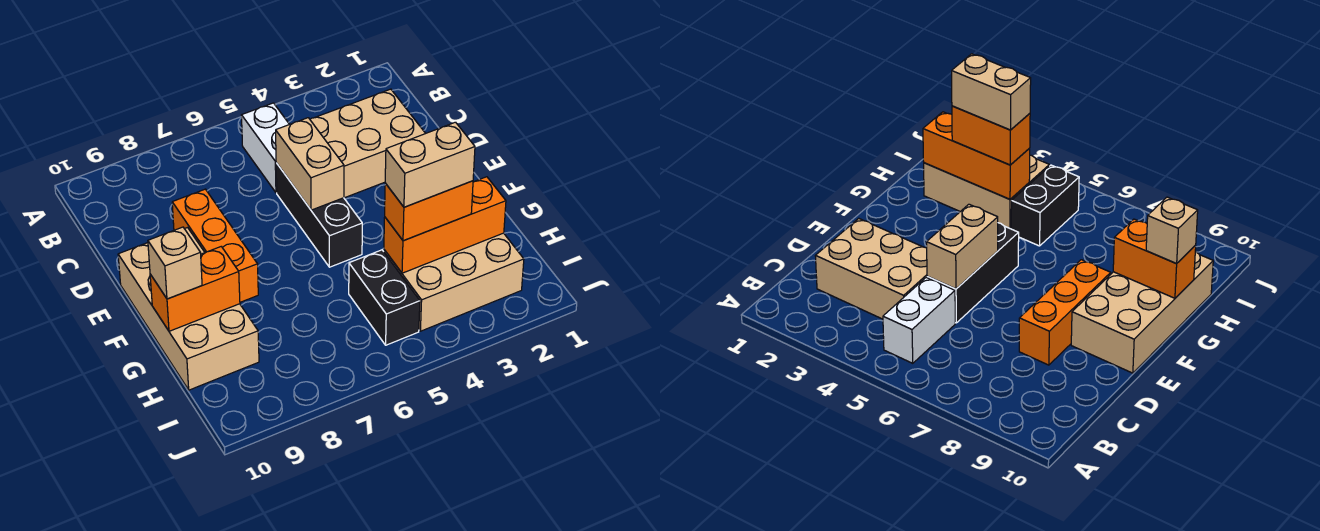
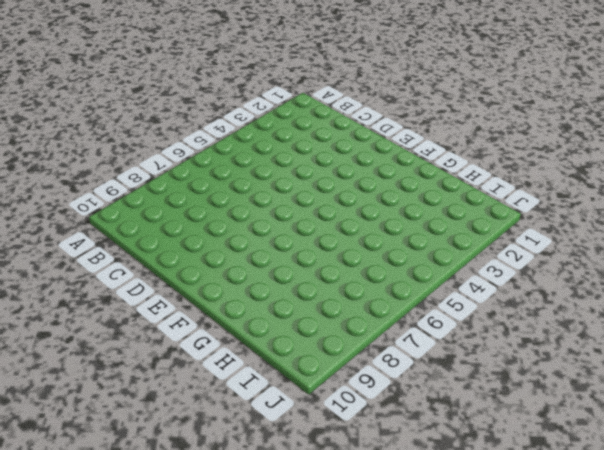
none -> white 1x2 brick [242,103,289,193]
none -> tan 2x3 brick [310,89,426,198]
none -> black 1x3 brick [276,163,362,267]

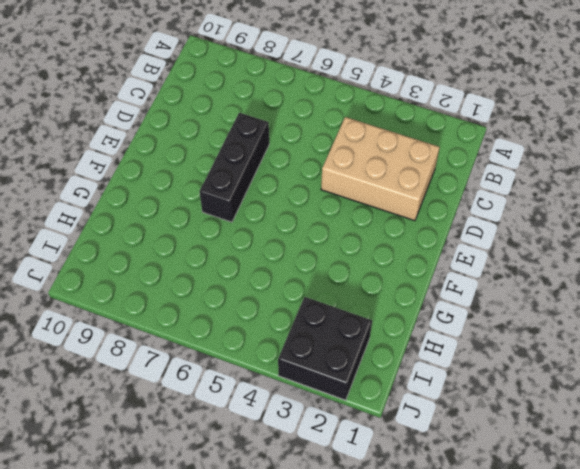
black 1x3 brick [200,113,269,222] -> black 1x3 brick moved to [276,163,362,267]
black 2x2 brick [278,297,372,400] -> tan 2x3 brick [384,233,524,331]
none -> white 1x2 brick [242,103,289,193]
none -> orange 1x3 brick [172,189,258,302]
none -> tan 2x4 brick [118,228,259,390]

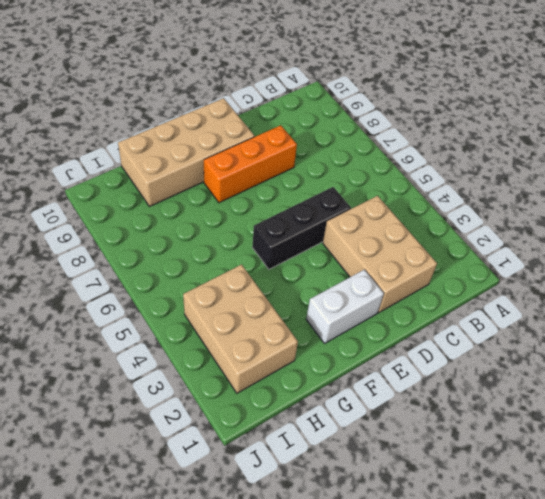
white 1x2 brick [306,270,384,343] -> white 1x2 brick moved to [242,103,289,193]
none -> black 1x2 brick [349,250,420,345]
none -> tan 1x2 brick [276,118,344,210]
none -> orange 1x2 brick [150,247,240,331]

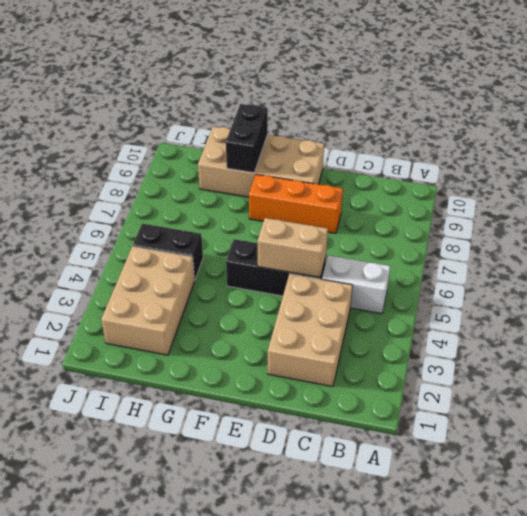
black 1x2 brick [226,104,268,173] -> orange 1x2 brick [150,247,240,331]
none -> orange 1x3 brick [384,177,506,273]
none -> tan 1x1 brick [148,227,202,299]
none -> orange 1x2 brick [385,181,473,241]

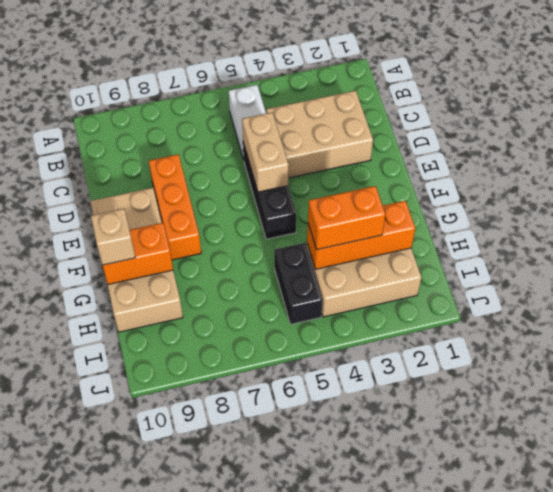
none -> tan 1x2 brick [385,122,475,207]

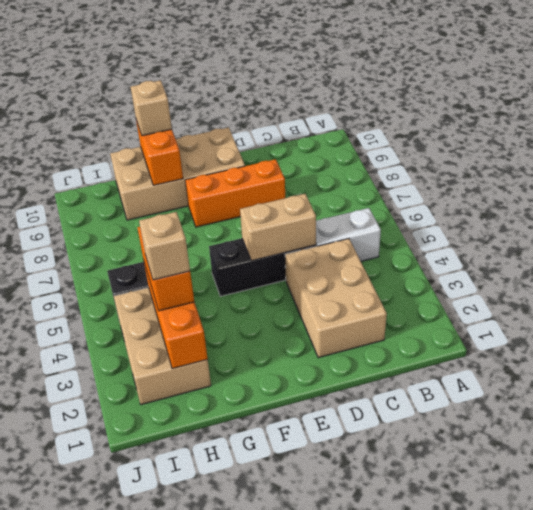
tan 1x1 brick [139,212,190,280] -> tan 1x2 brick [385,122,475,207]

